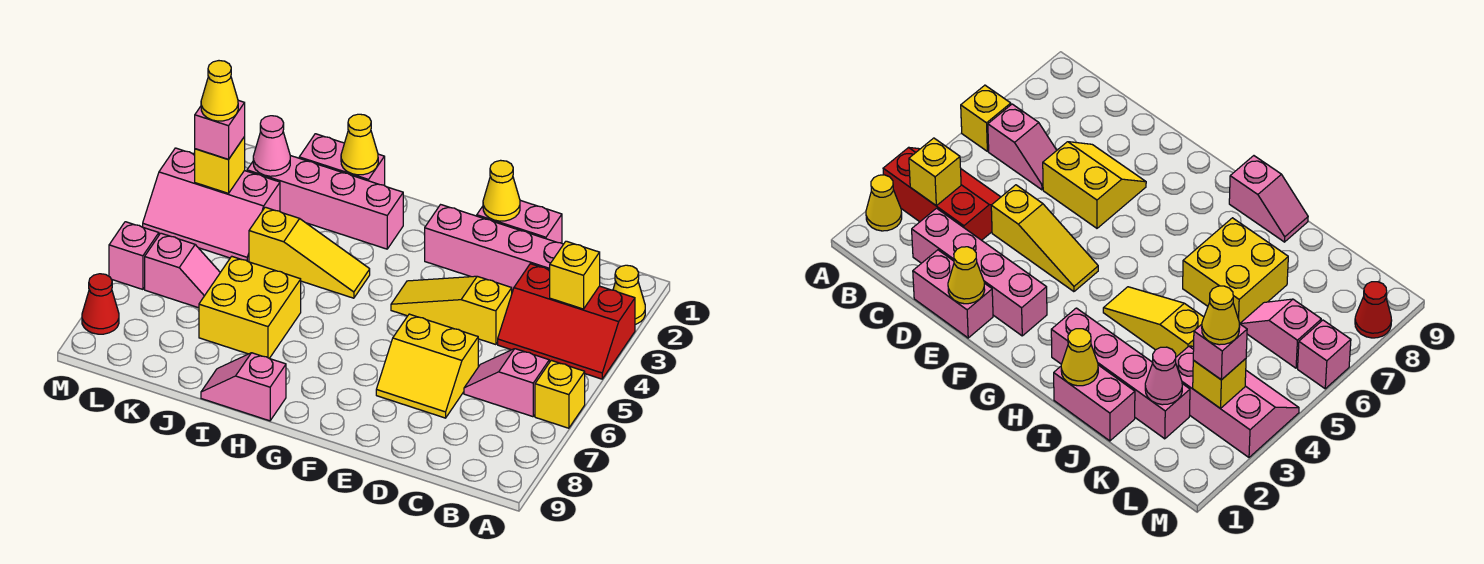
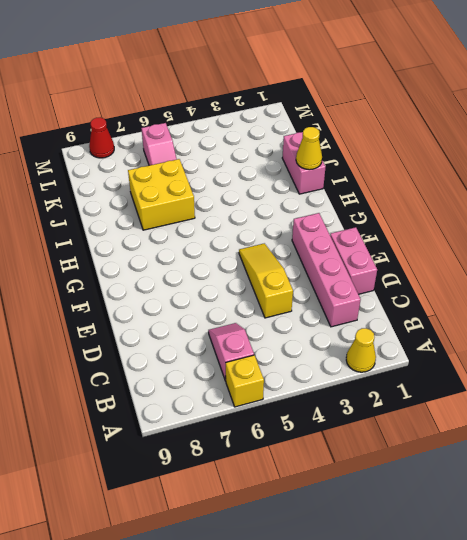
none -> red 2x3 slope [498,264,635,379]
none -> yellow 2x2 slope [376,314,478,418]
none -> pink 1x4 brick [247,156,403,249]

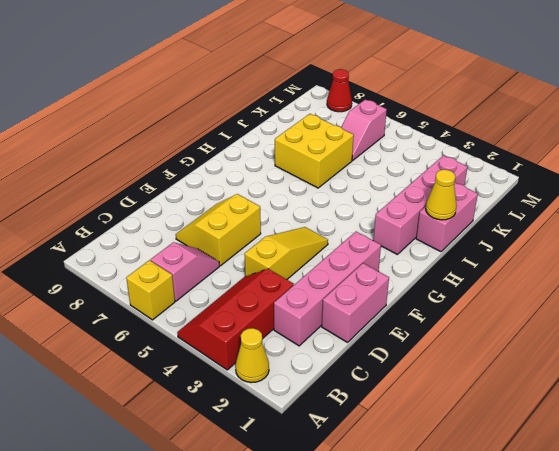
none -> yellow 1x3 slope [249,207,370,298]
none -> pink 1x2 slope [201,353,286,421]
none -> pink 2x3 slope [143,148,280,262]

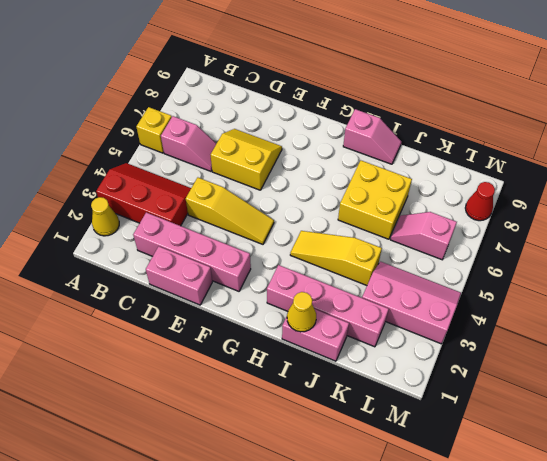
none -> pink 1x1 brick [109,222,159,289]
none -> yellow 1x1 brick [550,241,600,309]
none -> yellow 1x1 cone [483,160,520,221]

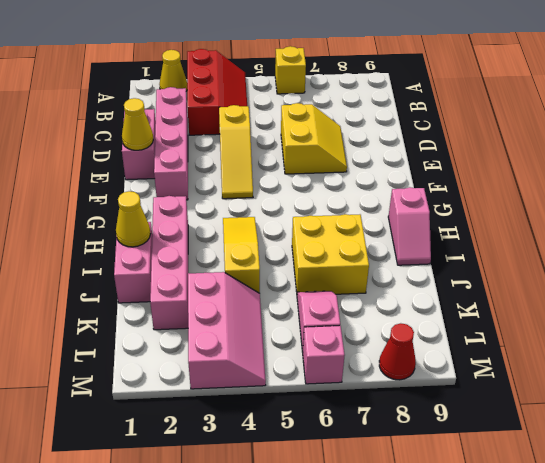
none -> pink 1x2 slope [464,349,549,417]
none -> yellow 1x1 brick [550,241,600,309]
none -> pink 1x1 cone [253,116,290,176]

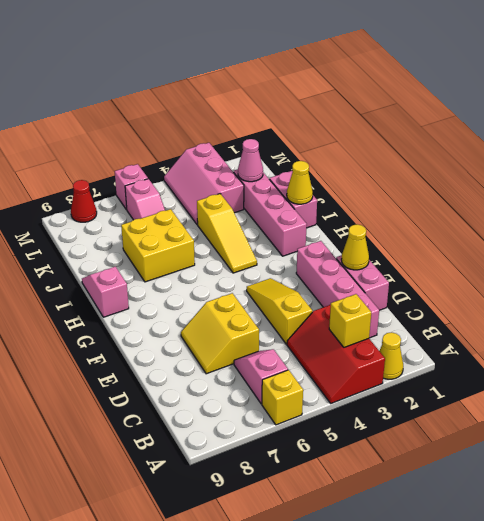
none -> yellow 1x1 brick [195,137,245,193]
none -> pink 1x1 brick [195,100,245,159]
none -> yellow 1x1 cone [201,61,238,121]

